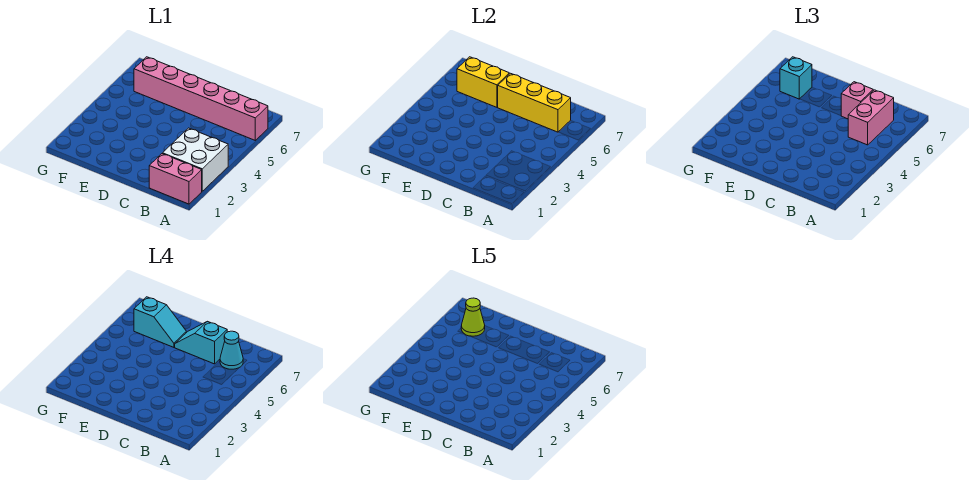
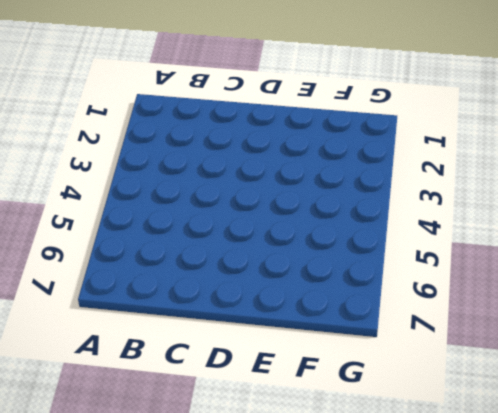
none -> pink 1x2 brick [149,154,202,204]
none -> white 2x2 brick [163,128,228,191]
none -> pink 1x6 brick [134,57,268,140]

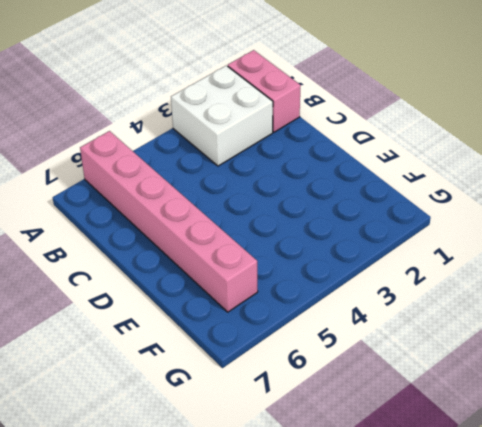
none -> yellow 1x3 brick [497,73,571,132]
none -> yellow 1x2 brick [457,57,509,107]
none -> pink 1x2 brick [848,90,894,145]

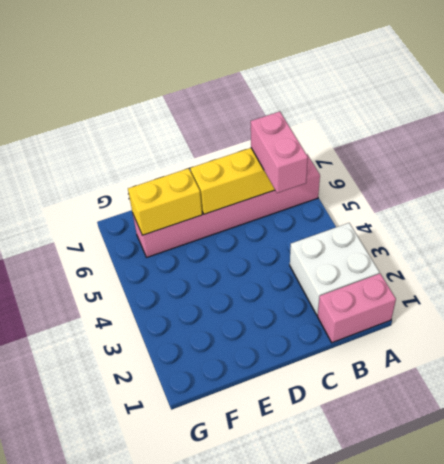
none -> pink 1x1 brick [841,82,873,119]
none -> cyan 1x1 brick [780,57,812,99]
none -> cyan 1x1 cone [220,331,243,369]

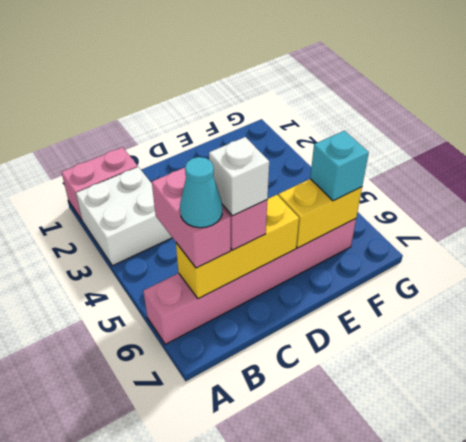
white 1x1 brick [209,137,269,216] -> cyan 1x2 slope [175,321,227,364]
none -> cyan 1x2 slope [134,297,186,347]
none -> lime 1x1 cone [461,298,485,336]

